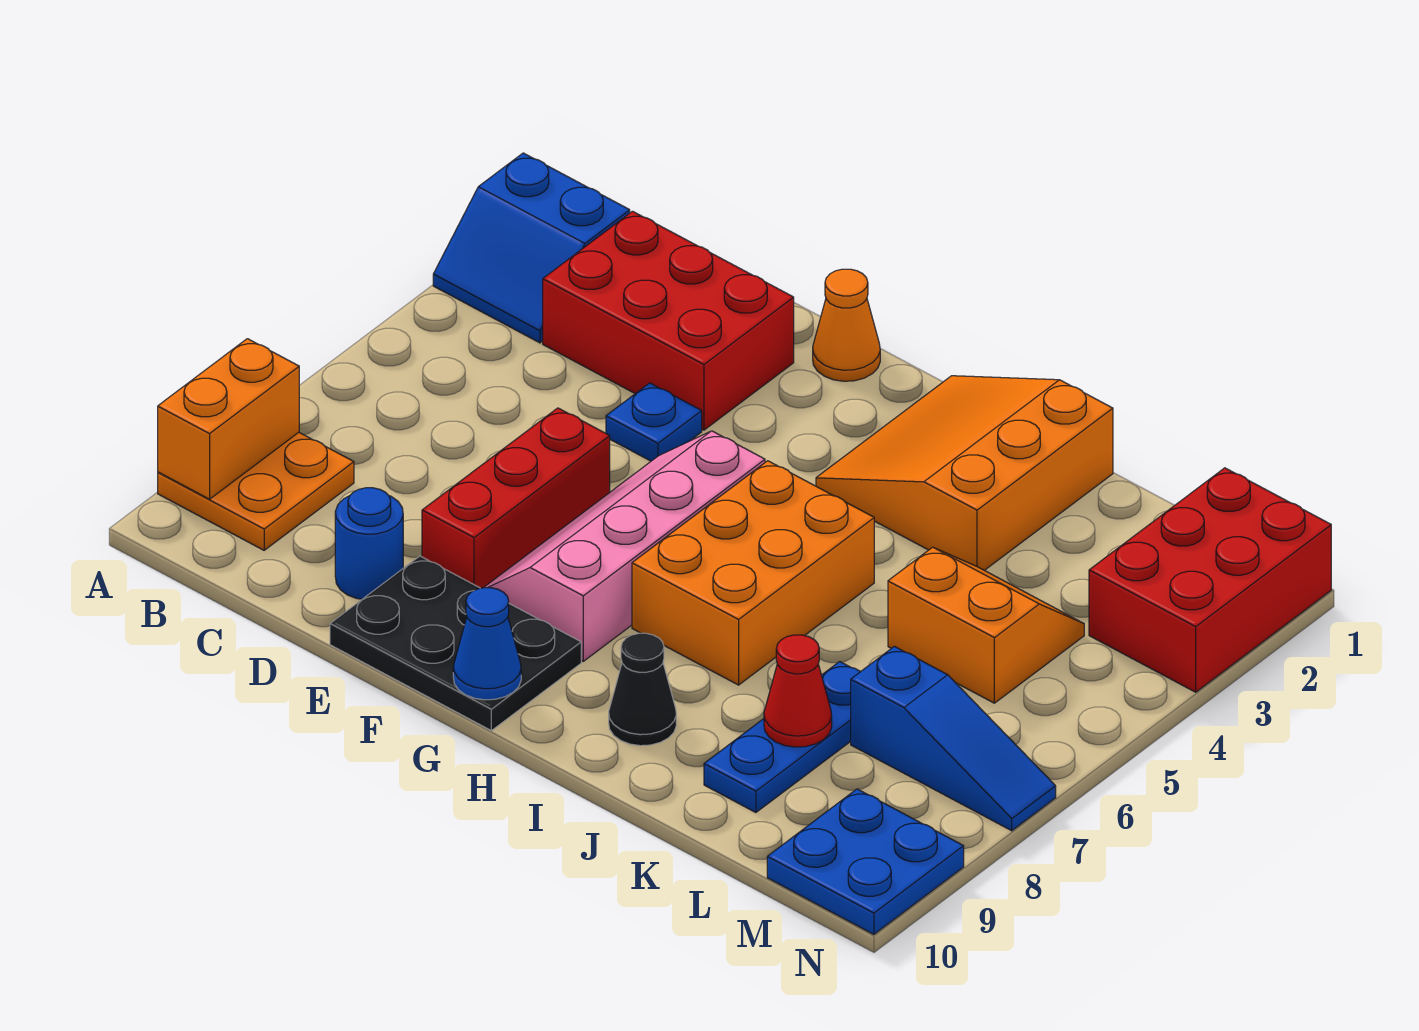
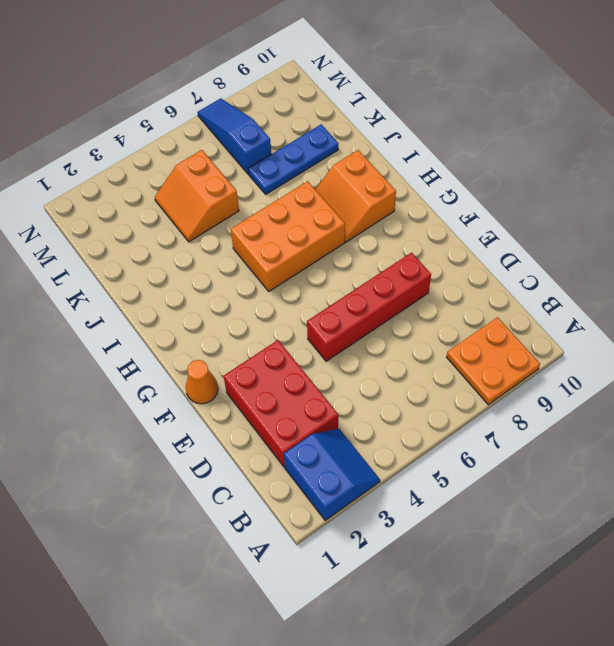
red 1x4 brick [307,252,431,361] -> red 1x3 brick [422,408,610,588]
orange 2x2 slope [315,150,396,242] -> black 1x1 cone [609,633,676,746]
none -> blue 1x1 round brick [335,488,403,599]
none -> blue 1x1 plate [606,383,702,461]
none -> black 2x3 plate [330,556,581,731]

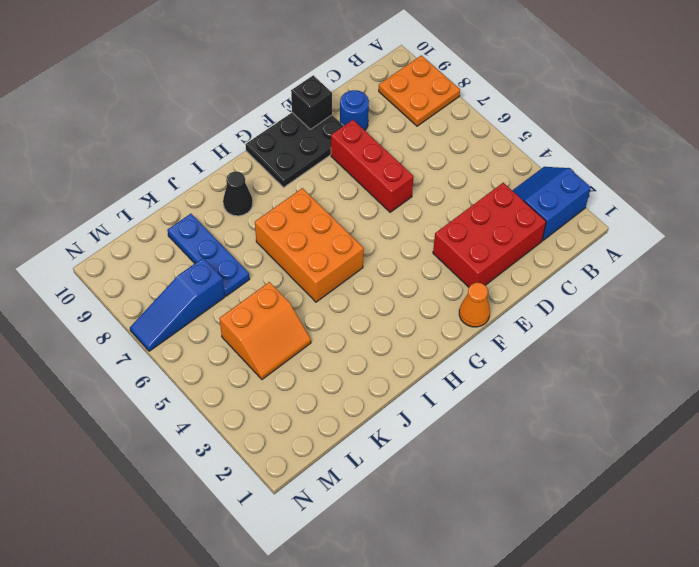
black 1x1 brick [291,75,332,129] -> none
none -> blue 1x1 plate [606,383,702,461]
none -> pink 2x4 slope [484,431,765,661]
none -> orange 3x3 slope [816,376,1113,570]

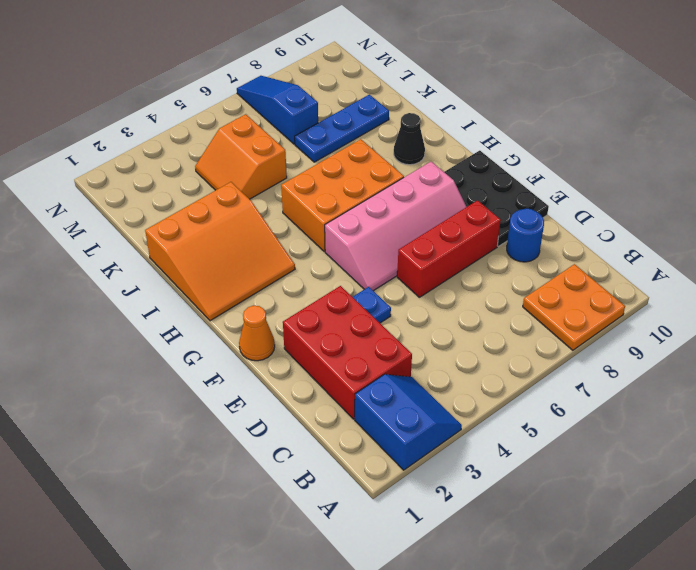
none -> red 2x3 brick [1089,468,1331,692]
none -> blue 2x2 plate [767,789,964,934]
none -> orange 1x2 brick [158,339,299,499]

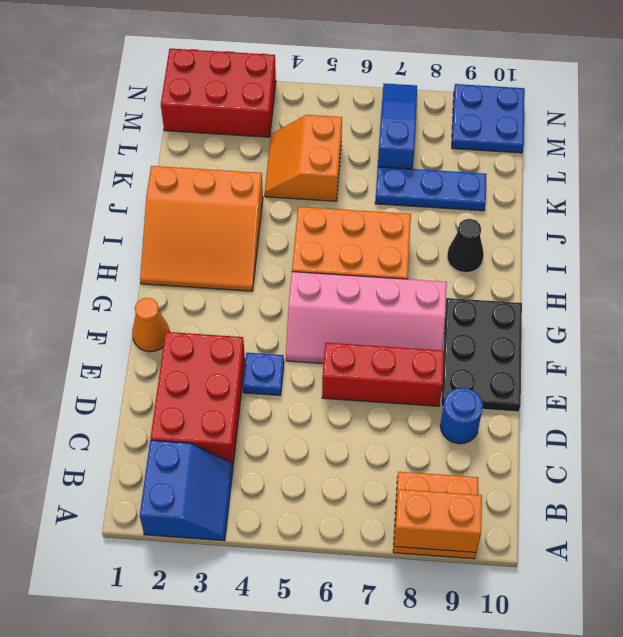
none -> blue 1x1 cone [453,588,521,700]
none -> red 1x1 cone [764,635,832,747]

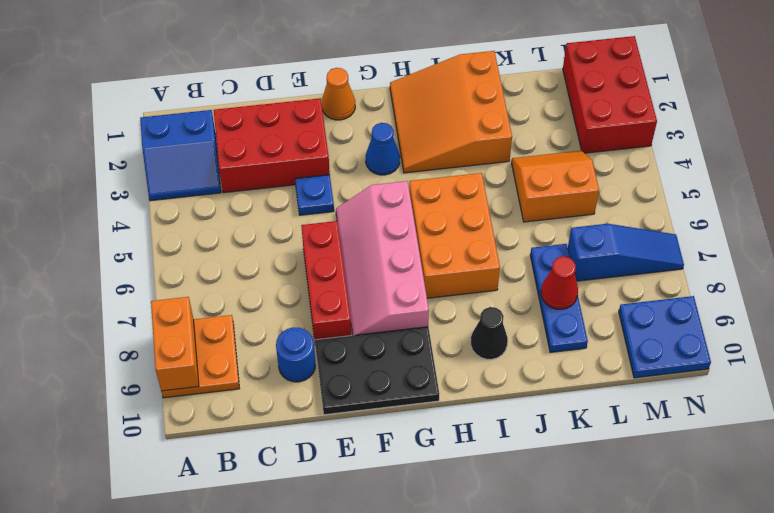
blue 1x1 cone [366,123,400,175] -> blue 1x1 cone moved to [453,588,521,700]

